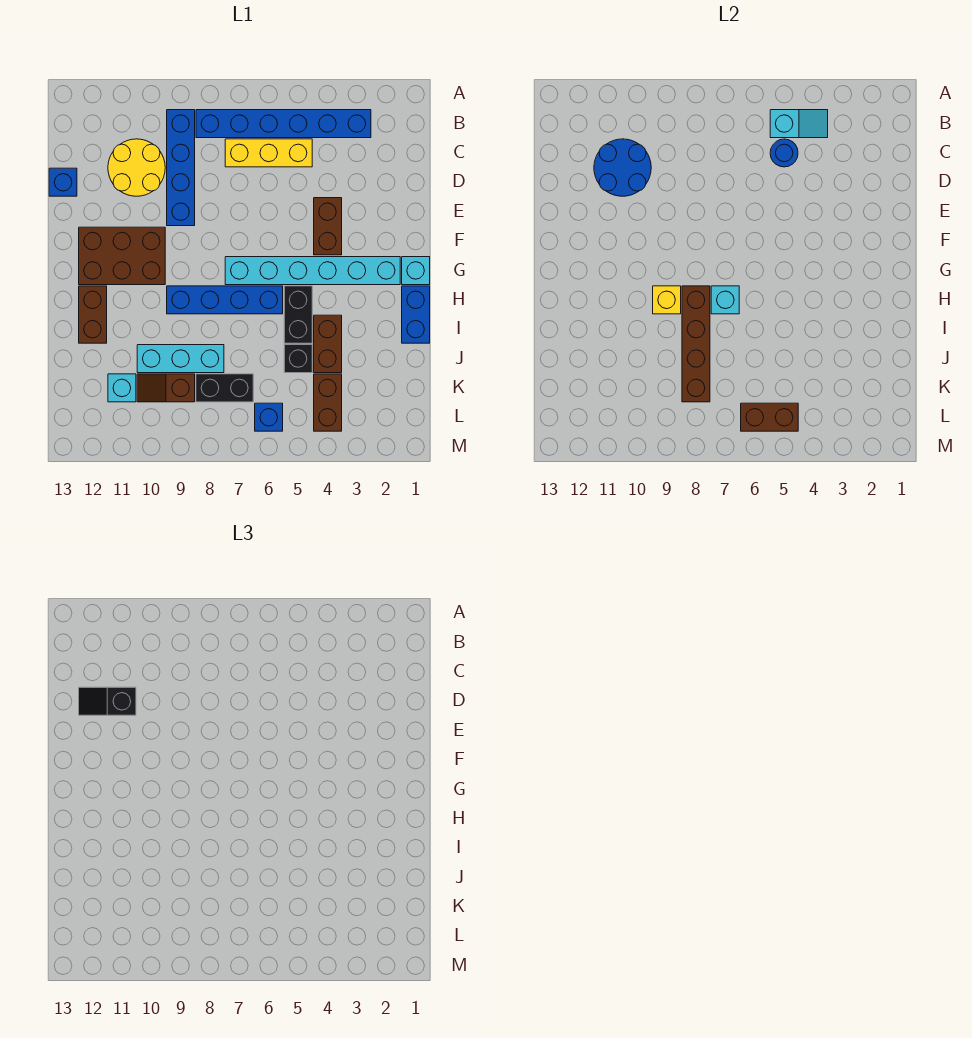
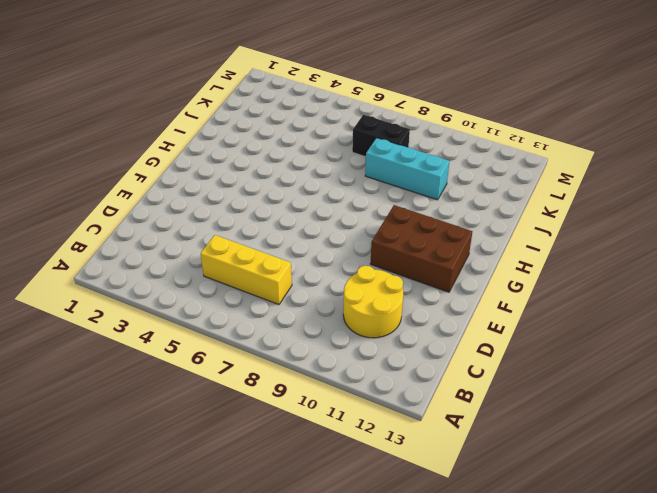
none -> blue 1x6 brick [196,110,371,138]
none -> blue 1x4 brick [167,110,195,226]
none -> blue 1x1 brick [49,168,77,196]

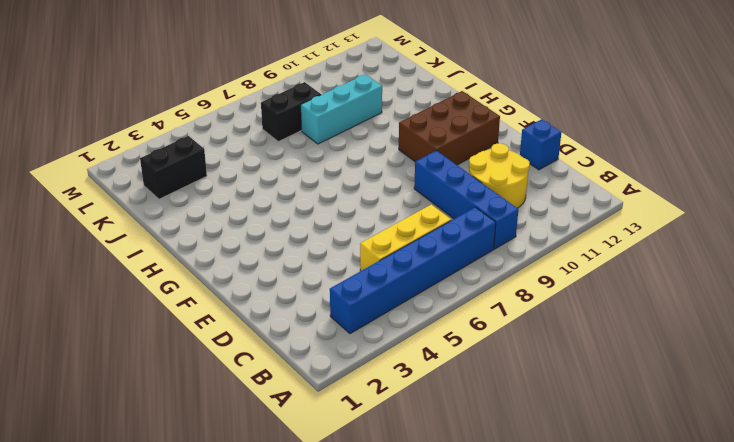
black 1x2 brick [140,136,207,199] -> black 1x2 brick turned to [284,286,312,343]
none -> brown 1x2 brick [314,198,342,255]
none -> cyan 1x1 brick [402,257,430,285]
none -> cyan 1x6 brick [225,257,400,285]

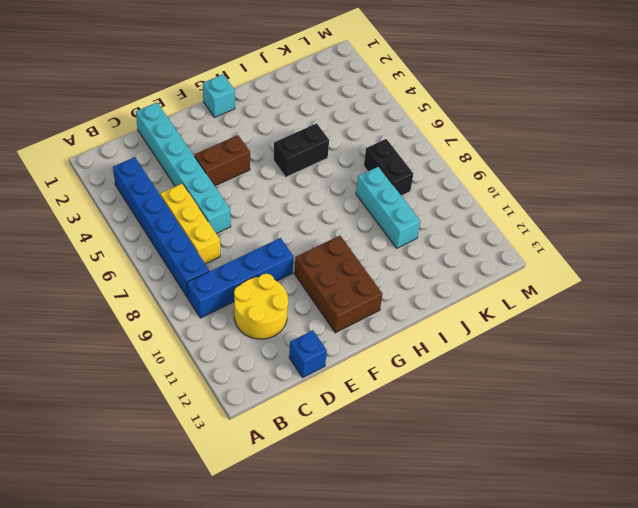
cyan 1x6 brick [136,102,231,234] -> cyan 1x6 brick moved to [225,257,400,285]
none -> blue 1x2 brick [402,286,430,343]
none -> blue 1x4 brick [167,286,283,314]
none -> brown 1x2 brick [79,286,107,343]

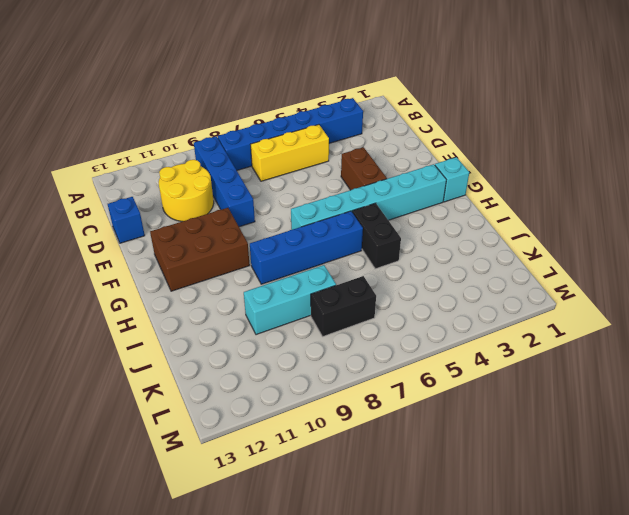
none -> blue 1x2 brick [402,286,430,343]
none -> brown 1x2 brick [79,286,107,343]
none -> brown 1x2 brick [314,315,342,373]

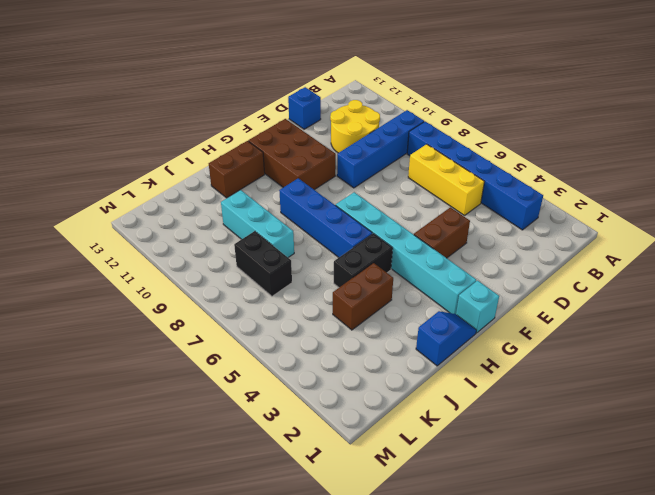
blue 1x2 slope [416,311,476,366] -> blue 1x2 brick [402,286,430,343]
none -> black 1x1 brick [284,345,312,373]
none -> brown 1x2 brick [314,374,342,431]
none -> brown 1x2 slope [137,374,195,402]

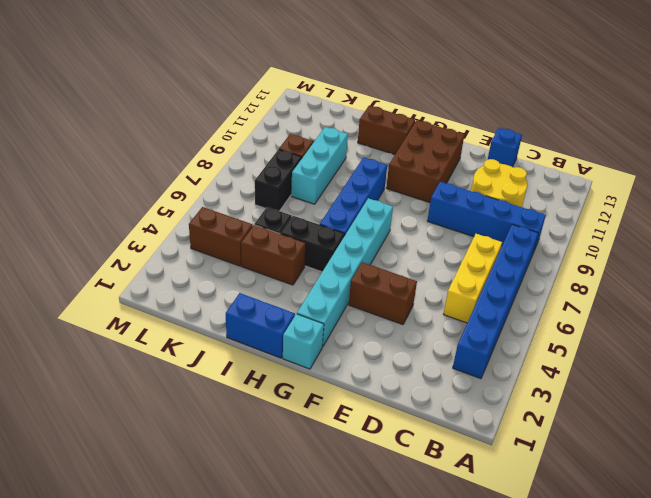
none -> cyan 1x1 brick [108,374,136,402]
none -> blue 1x1 brick [255,403,283,431]
none -> cyan 1x2 slope [770,110,828,138]

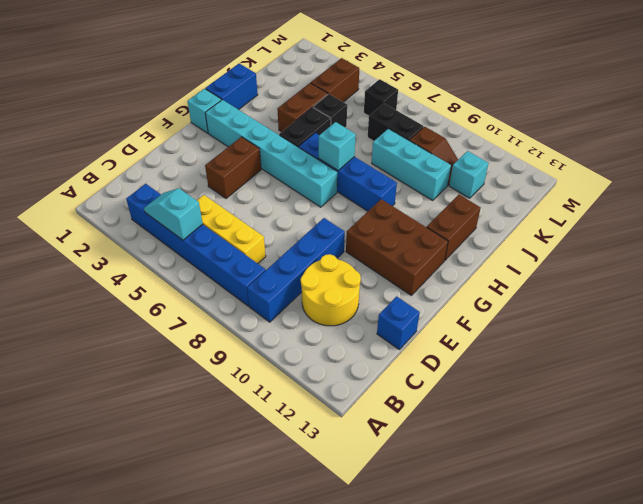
black 1x1 brick [364,79,398,116] -> blue 1x1 brick [255,403,283,431]
none -> blue 1x1 round brick [770,139,798,167]
none -> blue 2x2 round brick [594,139,651,196]
none -> brown 1x4 brick [682,286,710,402]

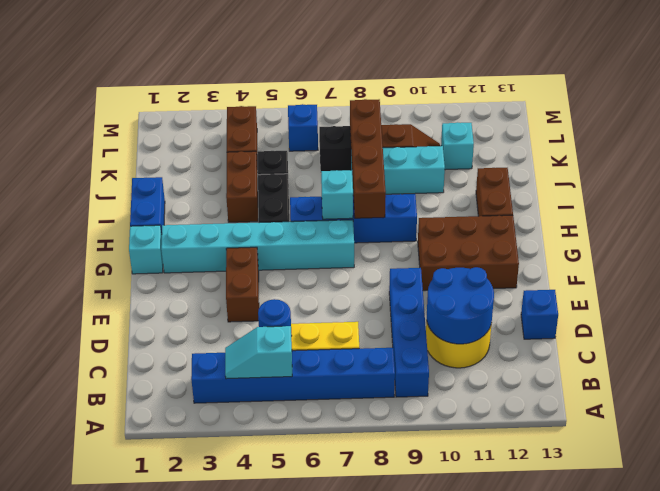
none -> yellow 1x1 brick [653,286,681,314]
none -> brown 1x2 brick [741,403,798,431]
none -> black 1x2 slope [79,687,136,715]

